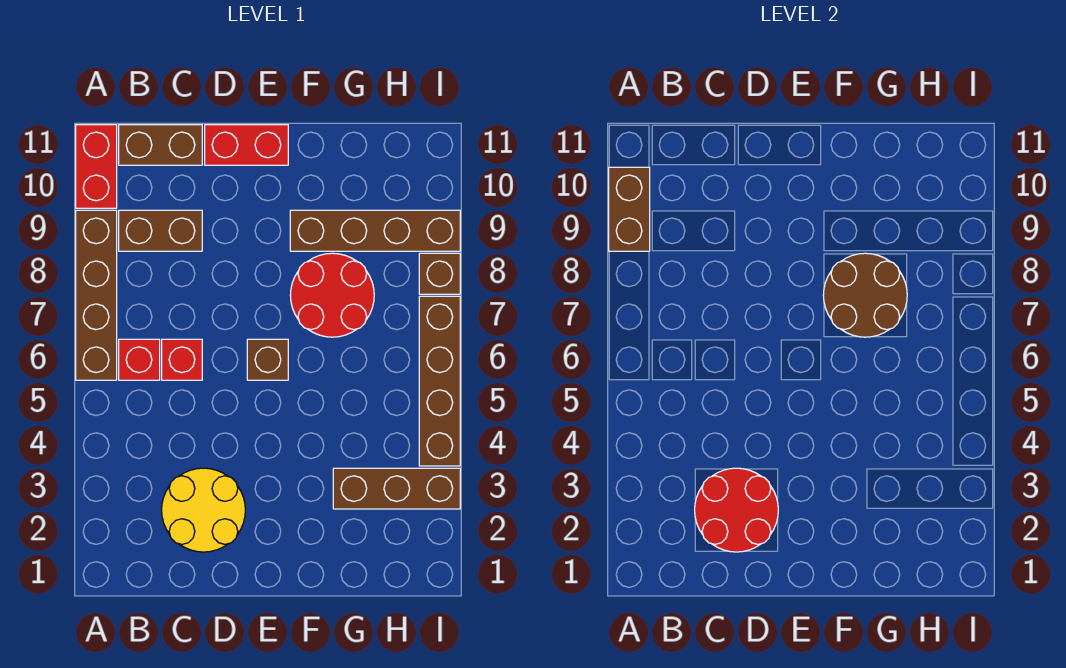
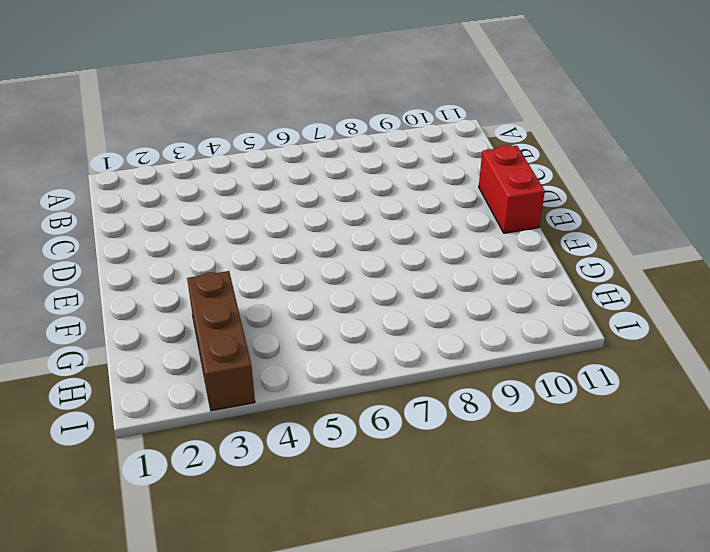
none -> brown 1x4 brick [76,210,117,380]
none -> red 1x2 brick [76,125,117,208]
none -> red 1x1 brick [119,339,160,380]

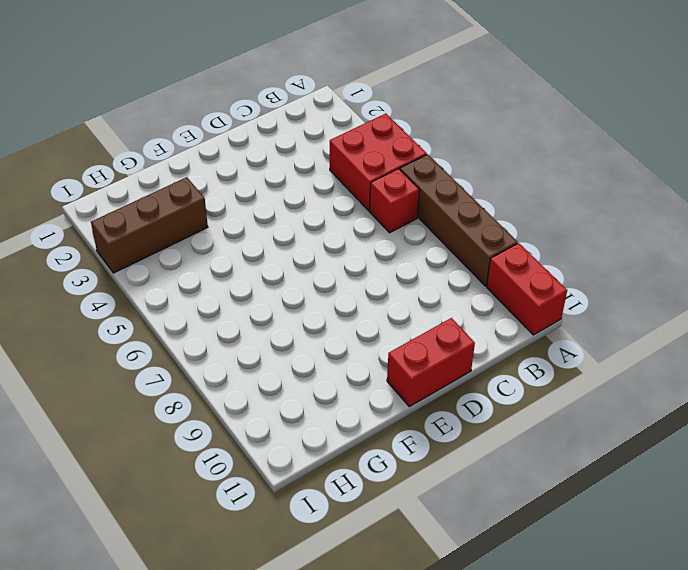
red 2x2 brick [330,114,427,211] -> none
none -> brown 1x2 brick [119,210,202,251]
none -> brown 1x2 brick [119,125,202,165]
none -> yellow 2x2 round brick [162,468,245,552]

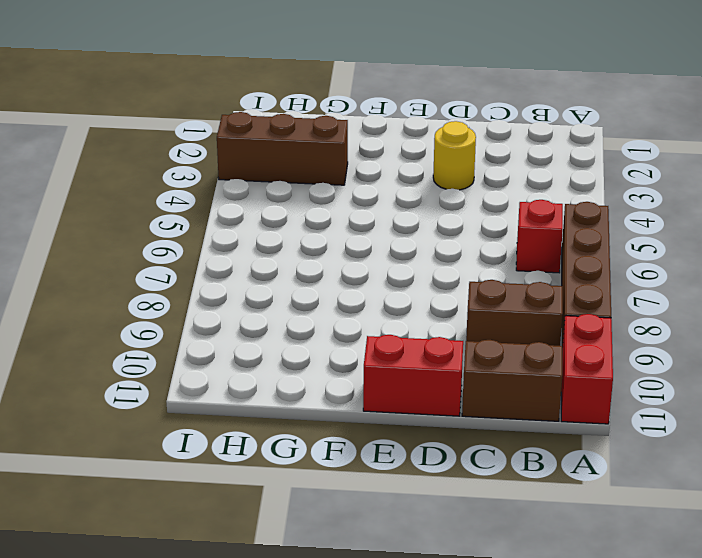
yellow 1x1 round brick [433,121,476,190] -> yellow 2x2 round brick [162,468,245,552]
none -> red 1x1 brick [162,339,202,380]
none -> brown 1x1 brick [247,339,288,380]
none -> red 2x2 round brick [290,253,374,337]

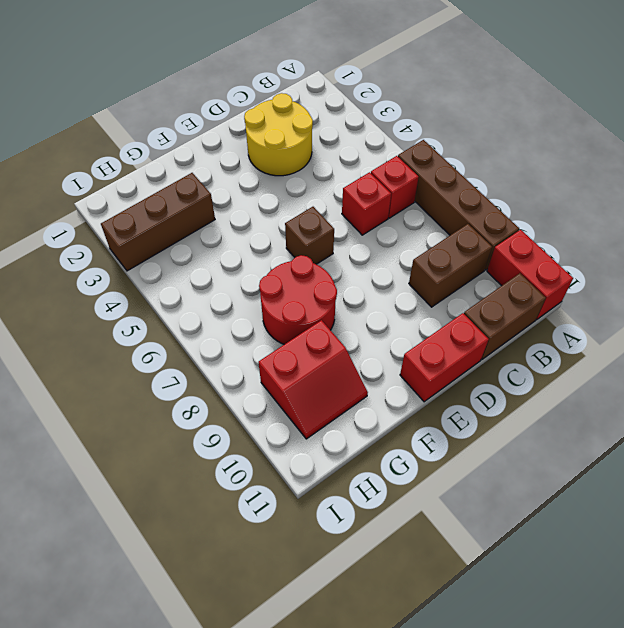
red 2x2 slope [259,320,368,439] -> brown 1x4 brick [290,210,460,251]
none -> brown 1x4 brick [419,296,460,466]
none -> brown 1x1 brick [419,253,460,294]
none -> brown 1x2 brick [609,167,650,251]

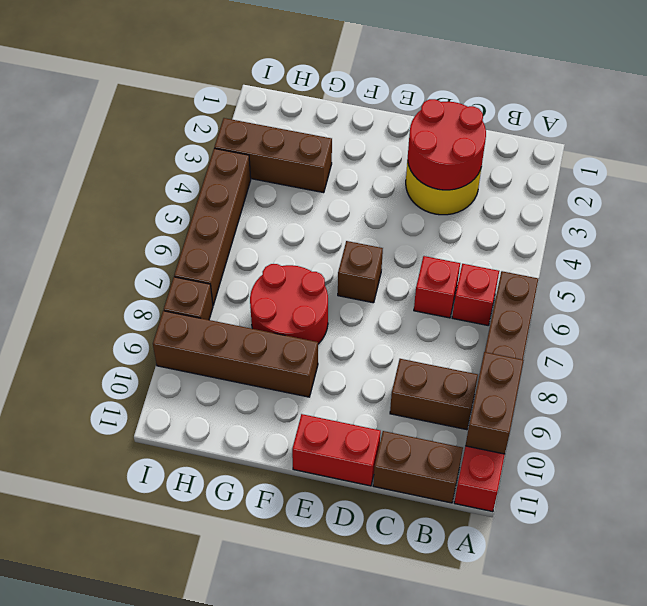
none -> brown 2x2 round brick [823,253,907,337]

